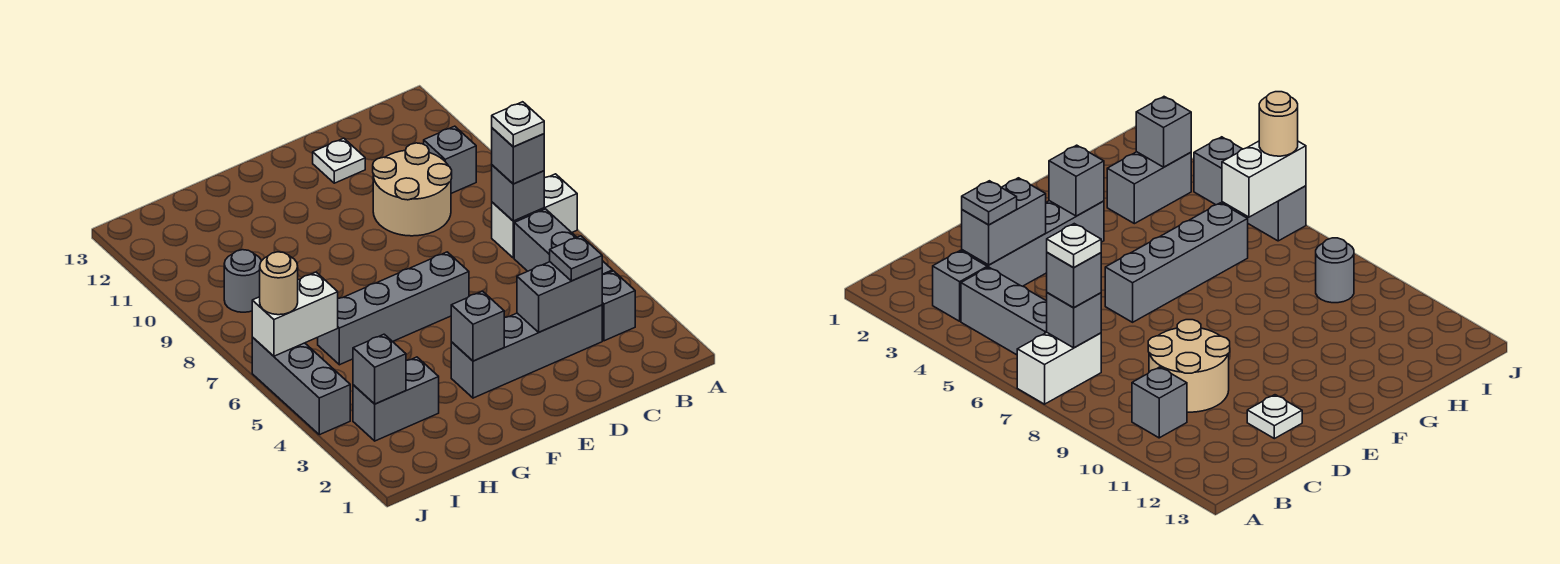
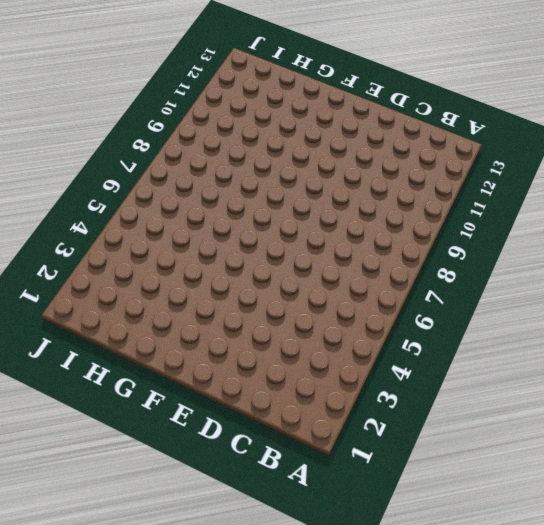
none -> white 1x2 brick [492,174,577,258]
none -> grey 1x1 brick [602,271,635,341]
none -> grey 1x3 brick [514,209,613,274]

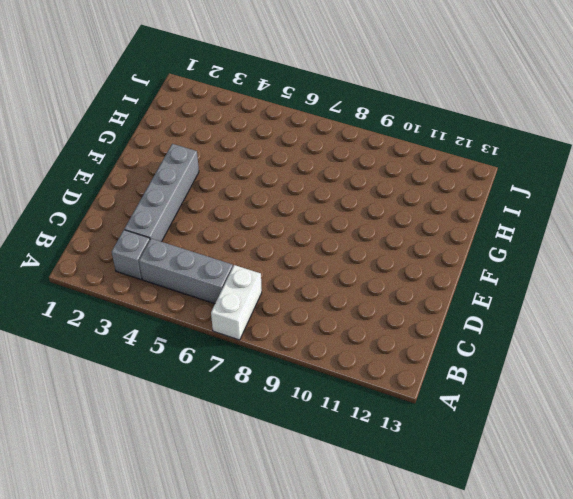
none -> grey 1x1 brick [424,126,476,193]
none -> tan 2x2 round brick [373,143,452,236]
none -> white 1x1 plate [313,138,365,183]

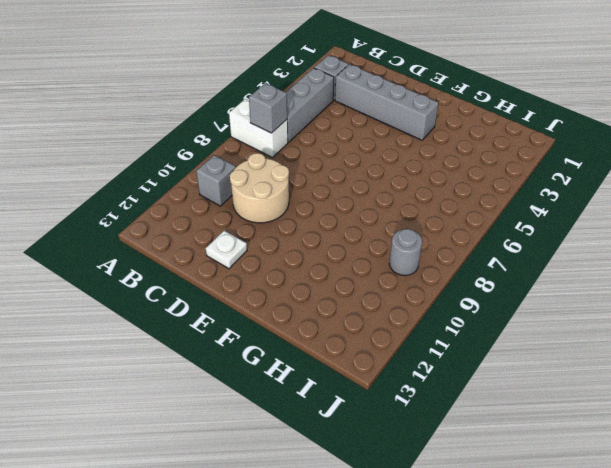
none -> grey 1x4 brick [318,252,469,365]
none -> grey 1x2 brick [353,357,439,441]
none -> grey 1x3 brick [252,337,350,435]

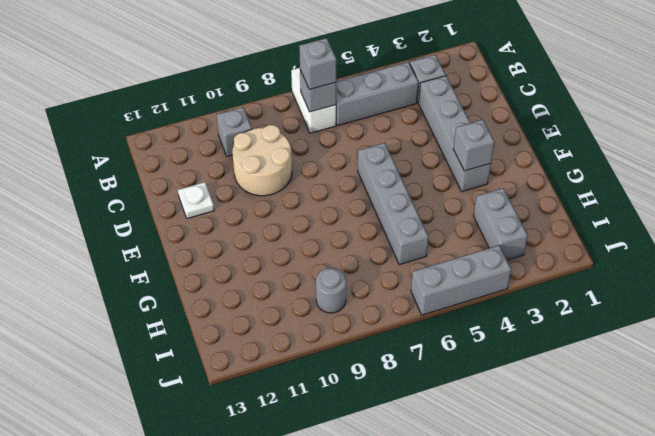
none -> grey 1x2 brick [517,262,603,332]
none -> grey 1x1 brick [353,334,406,404]
none -> white 1x2 brick [252,272,338,356]

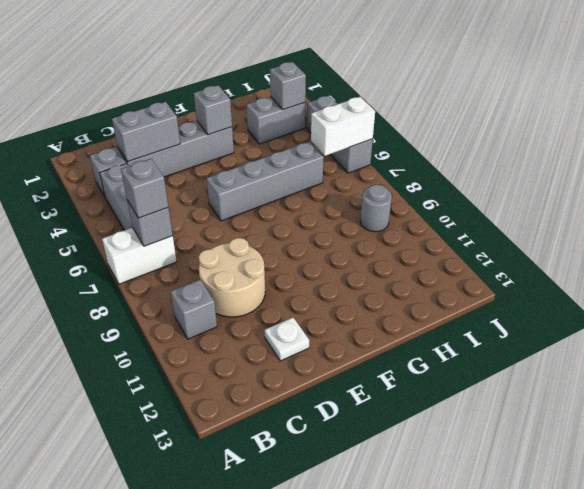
none -> grey 1x1 plate [550,236,602,281]
none -> tan 1x1 round brick [260,252,298,315]
none -> white 1x1 plate [492,102,544,147]

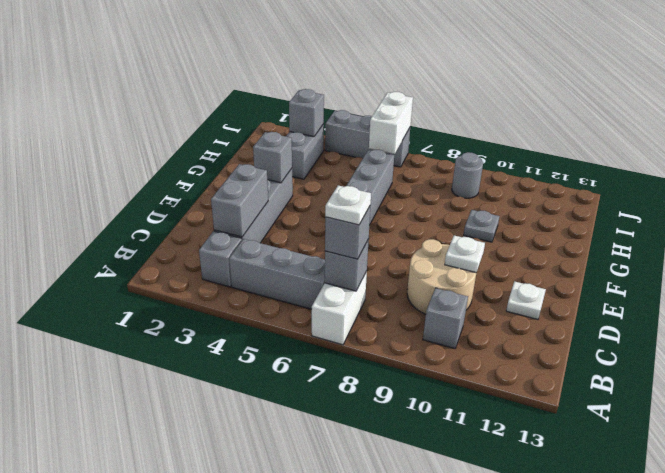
white 1x1 plate [445,235,485,272] -> none
grey 1x1 plate [464,210,499,242] -> grey 1x1 plate moved to [550,236,602,281]
none -> tan 1x1 round brick [260,252,298,315]

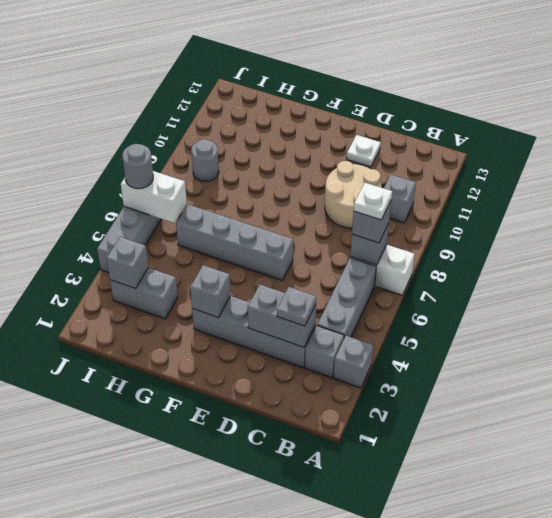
grey 1x1 brick [334,336,373,388] -> none
grey 1x1 round brick [122,144,153,189] -> tan 1x1 round brick [260,252,298,315]

